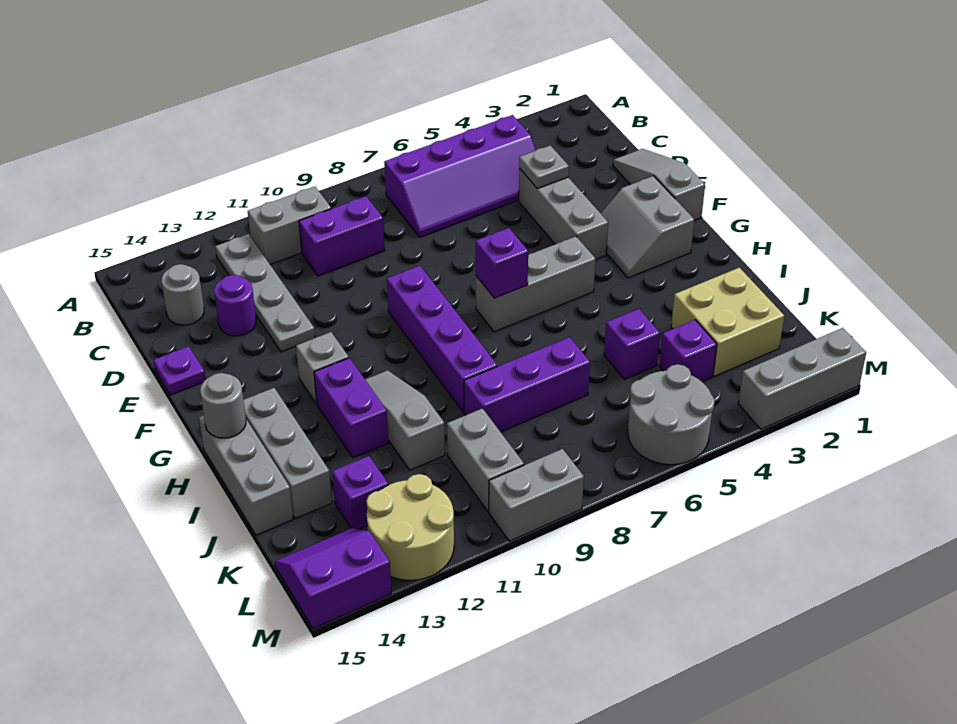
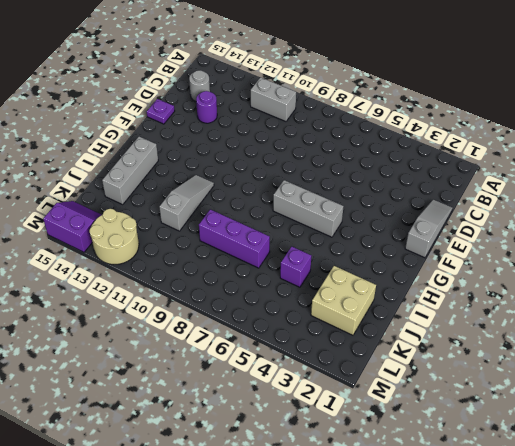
none -> purple 2x4 slope [384,115,536,237]
none -> grey 1x4 plate [215,234,315,352]
none -> purple 1x2 brick [299,196,385,276]
none -> grey 1x3 brick [519,169,608,259]

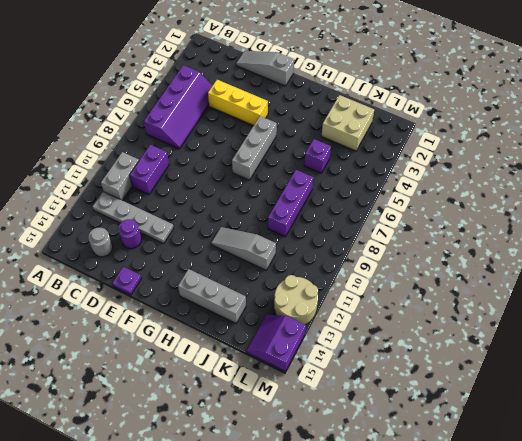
yellow 1x3 brick [208,80,268,126] -> grey 1x3 brick [519,169,608,259]
none -> grey 2x2 slope [601,176,694,278]
none -> purple 1x4 brick [387,266,497,412]
none -> grey 1x1 brick [296,332,349,404]
none -> purple 1x2 brick [314,358,388,458]

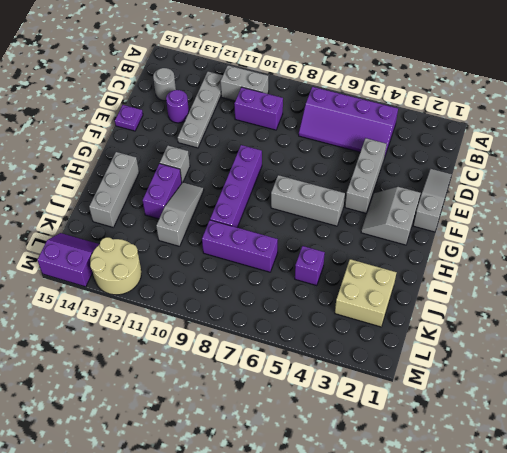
none -> grey 1x3 brick [199,416,293,535]
none -> purple 1x1 brick [659,320,717,382]
none -> grey 1x2 brick [447,408,524,512]
none -> purple 1x1 brick [332,456,388,529]

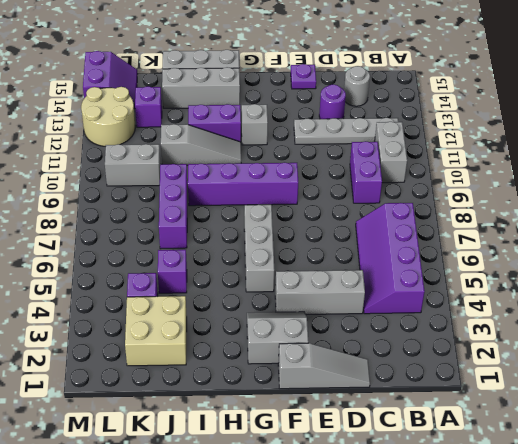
none -> grey 2x2 round brick [628,364,715,465]
none -> grey 1x3 brick [738,328,866,429]
none -> grey 1x2 brick [489,449,584,541]
none -> grey 1x1 plate [519,145,569,189]

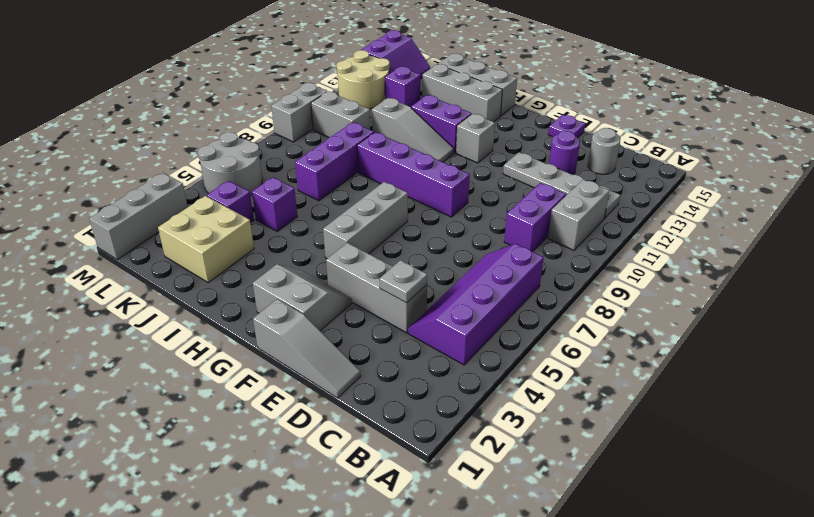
none -> purple 1x1 brick [476,228,528,298]
none -> grey 1x1 round brick [200,373,246,438]

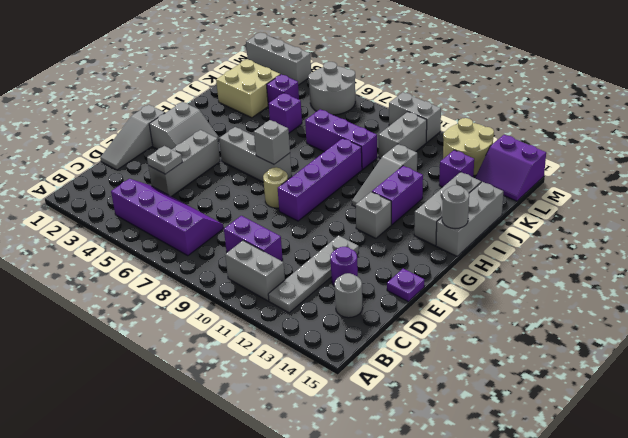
tan 1x1 round brick [263,167,288,208] -> none
grey 1x1 brick [254,120,290,164] -> purple 1x1 brick [476,228,528,298]

